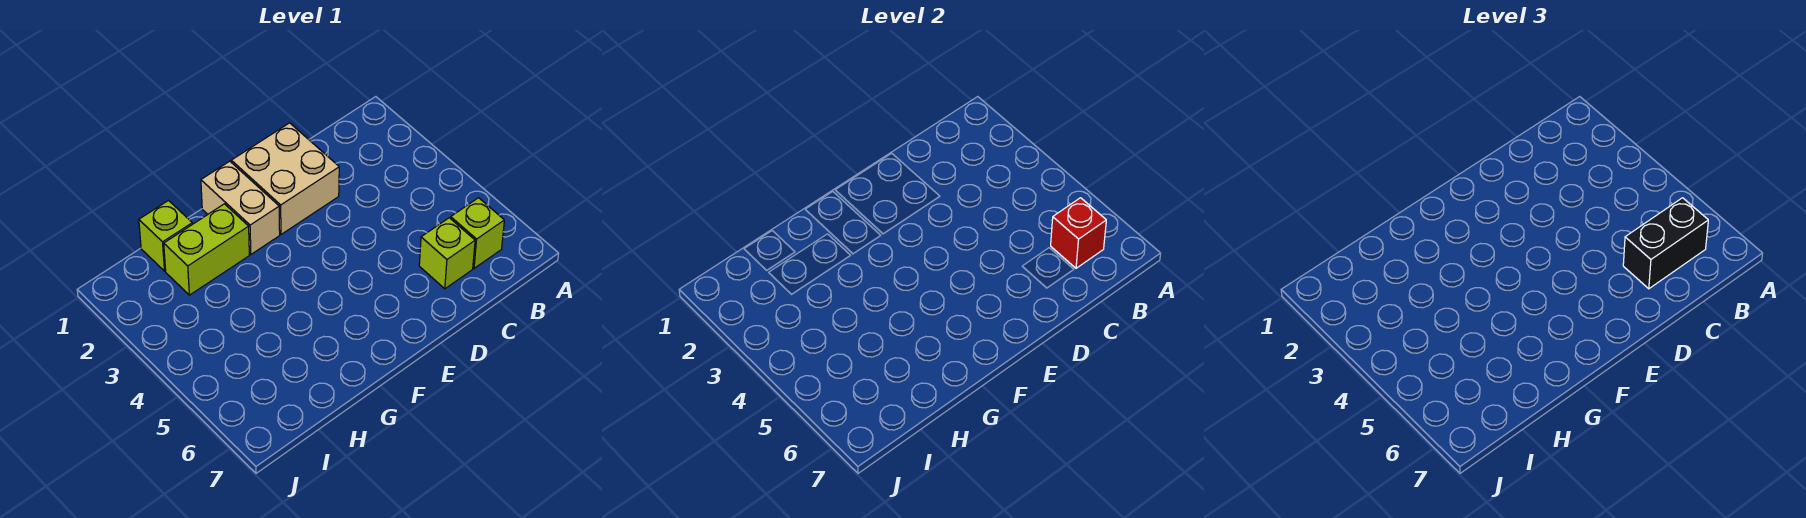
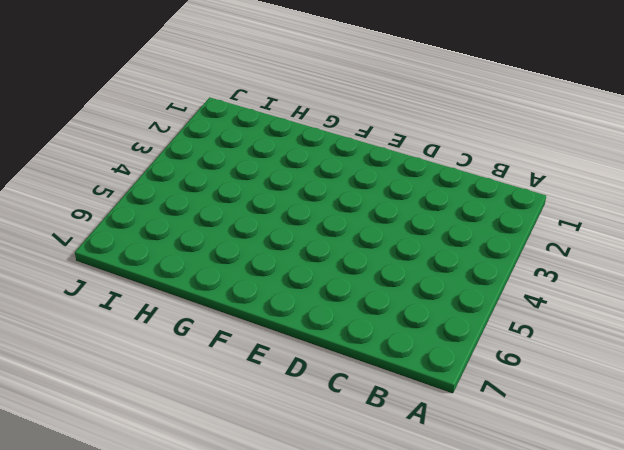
none -> lime 1x1 brick [451,198,504,268]
none -> lime 1x1 brick [419,218,475,289]

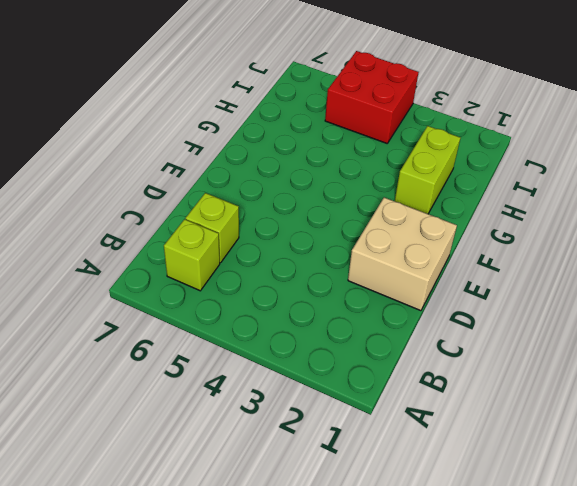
red 2x2 brick [325,51,419,143] -> none
none -> tan 1x2 brick [201,161,280,254]
none -> lime 1x1 brick [139,201,192,271]

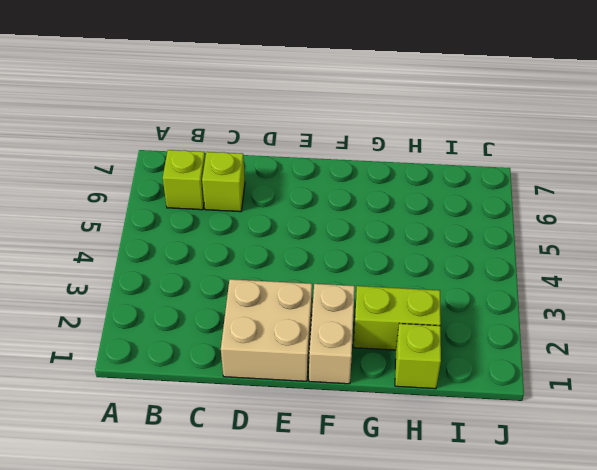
none -> red 1x1 brick [1051,198,1106,268]
none -> black 1x2 brick [1623,198,1708,289]

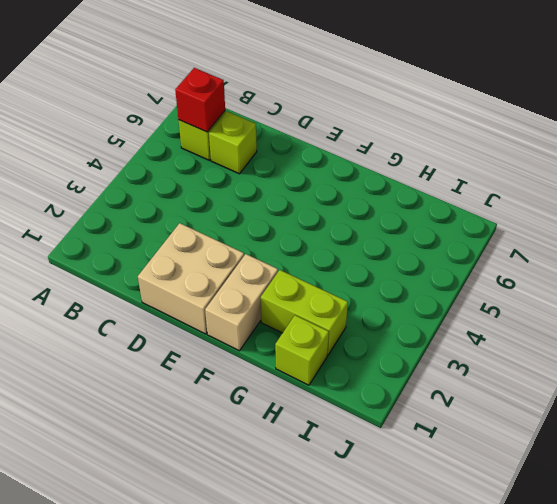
none -> black 1x2 brick [1623,198,1708,289]

